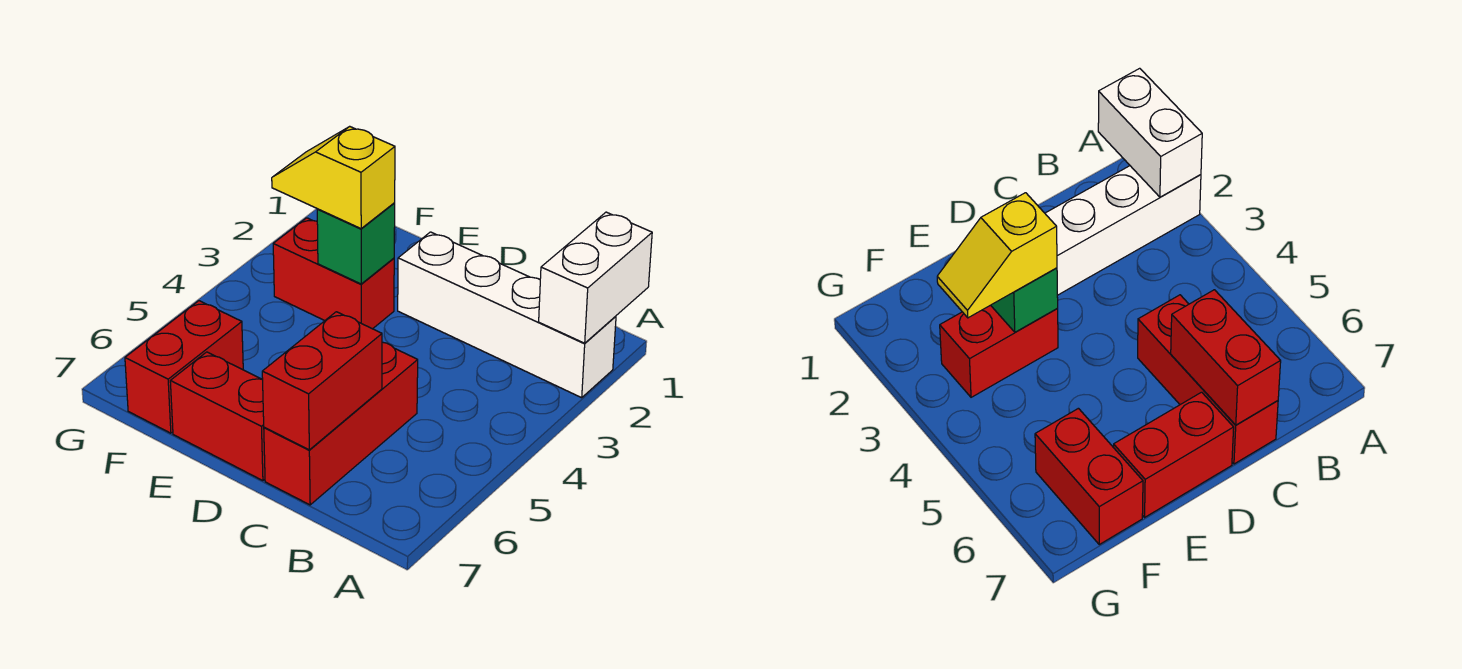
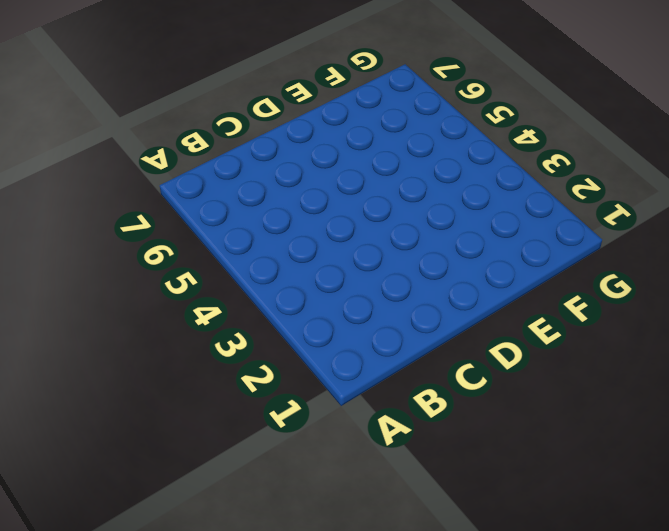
none -> white 1x4 brick [398,232,616,398]
none -> red 1x3 brick [264,342,418,505]

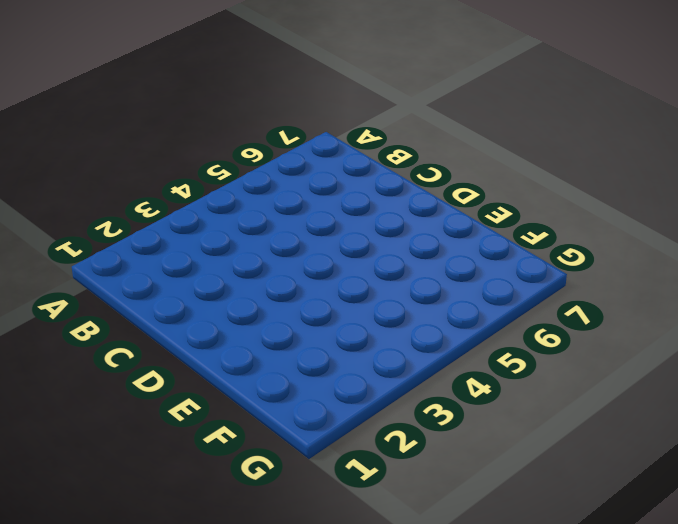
none -> white 1x4 brick [398,232,616,398]
none -> red 1x3 brick [264,342,418,505]

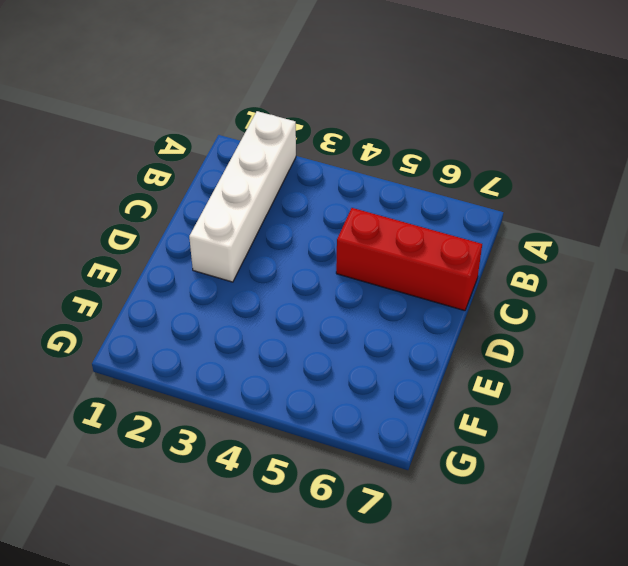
none -> red 1x2 brick [170,352,265,481]
none -> red 1x2 brick [273,218,394,329]

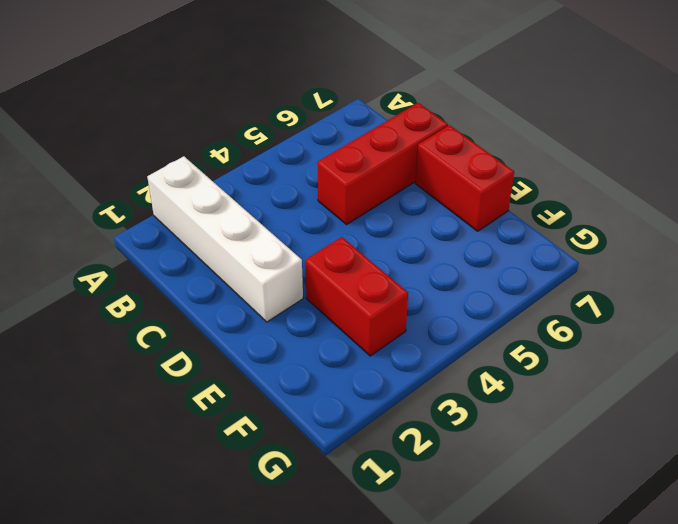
none -> red 1x2 brick [125,301,243,433]
none -> white 1x2 brick [539,212,652,343]

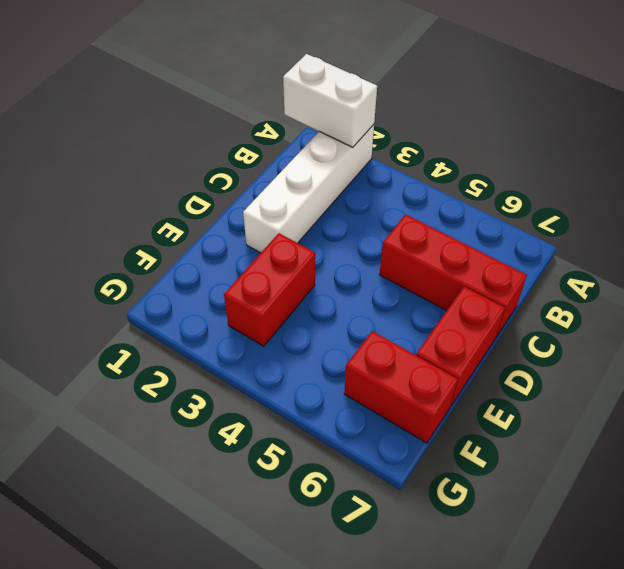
none -> red 1x2 brick [262,312,382,450]
none -> green 1x1 brick [317,203,395,284]

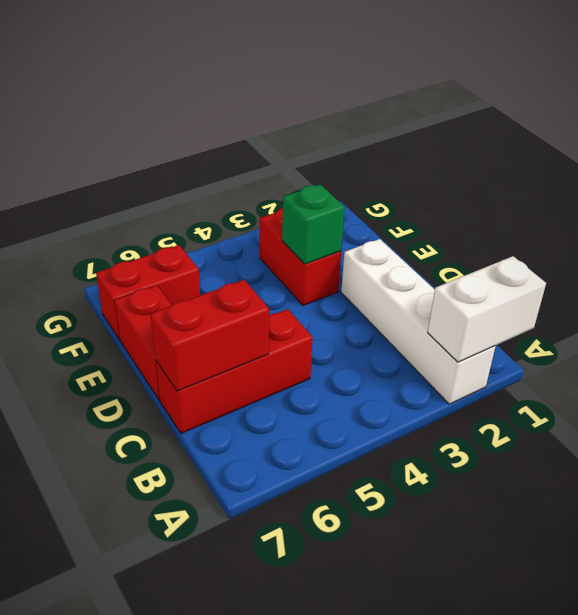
none -> yellow 1x2 slope [272,126,395,228]

